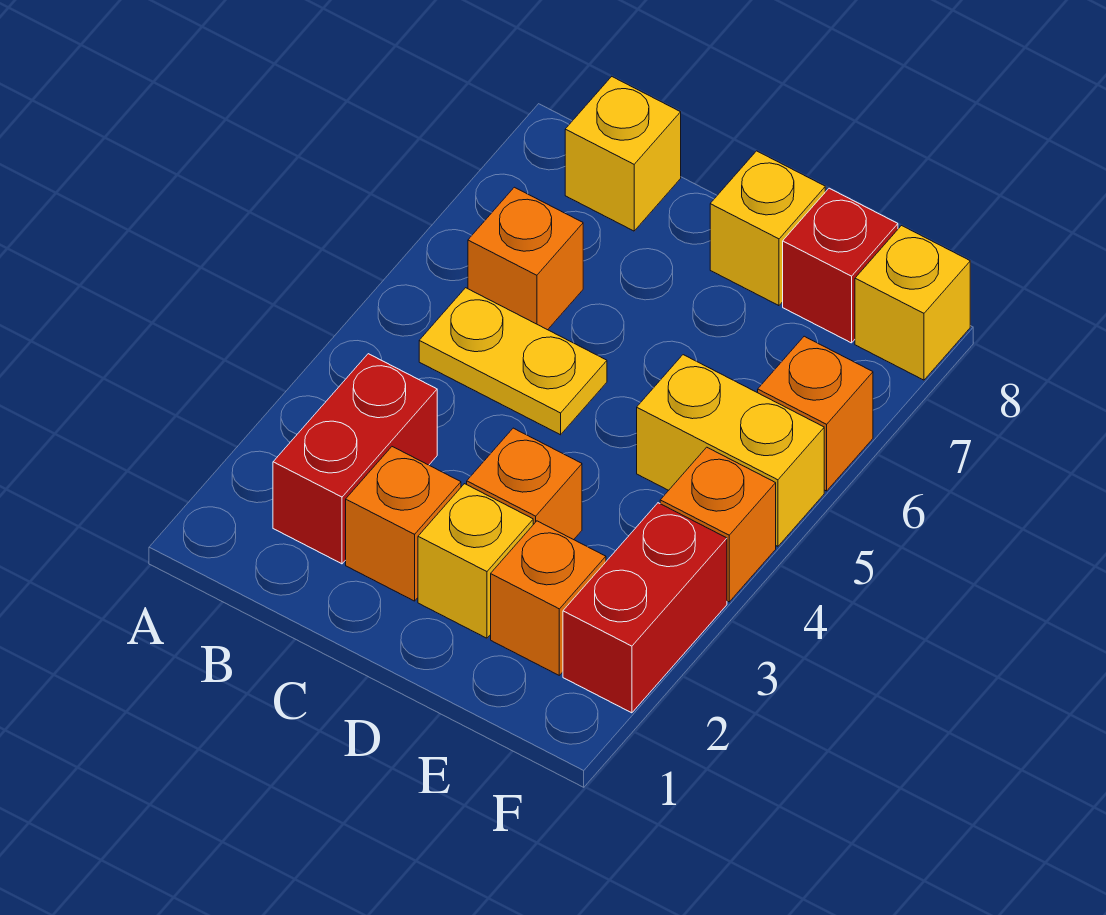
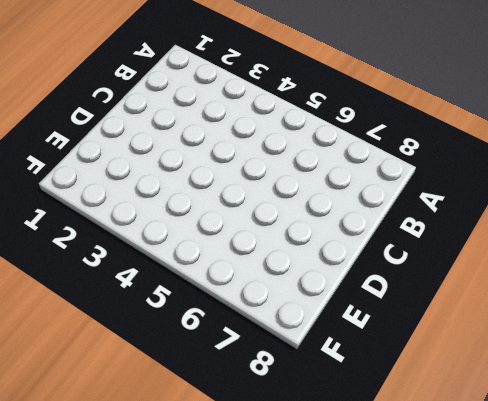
none -> red 1x2 brick [273,354,437,564]
none -> yellow 1x2 plate [419,288,607,435]
none -> orange 1x1 brick [468,187,583,330]

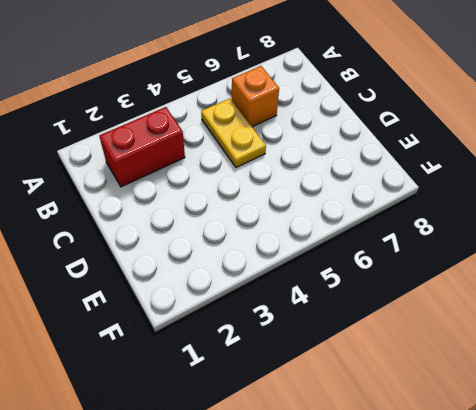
none -> yellow 1x1 brick [565,77,681,231]
none -> orange 1x1 brick [346,447,461,601]
none -> yellow 1x1 brick [418,484,533,638]

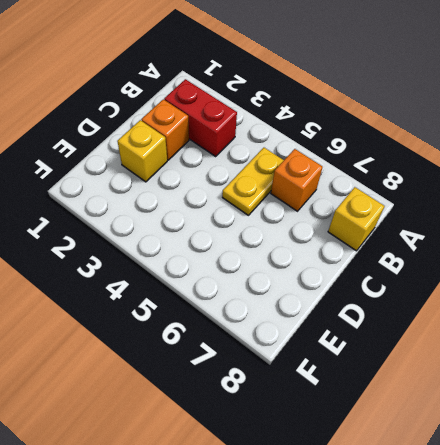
none -> orange 1x1 brick [467,428,582,540]
none -> yellow 1x1 brick [710,151,825,306]
none -> orange 1x1 brick [491,521,606,675]

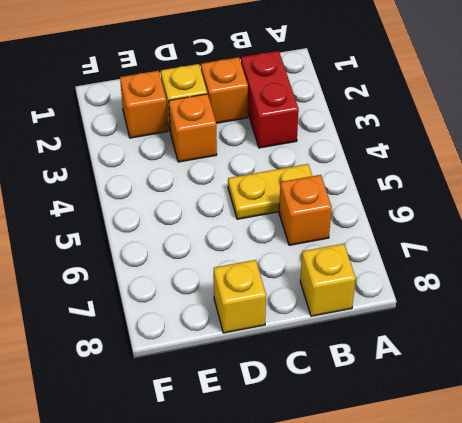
none -> yellow 1x2 brick [637,355,824,546]
none -> red 1x1 brick [783,188,898,343]
none -> red 1x2 brick [563,503,727,713]

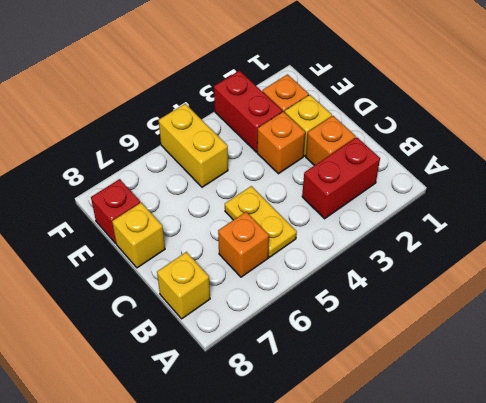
red 1x2 brick [214,71,282,152] -> red 1x2 brick turned to [563,503,727,713]
none -> orange 1x1 brick [660,447,776,602]
none -> orange 1x1 brick [758,336,873,491]
none -> yellow 1x1 brick [855,226,970,380]

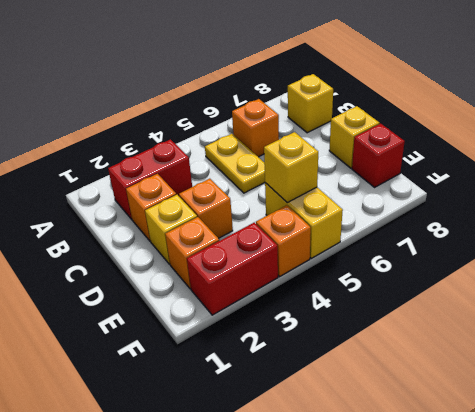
yellow 1x1 brick [264,132,318,203] -> yellow 1x1 brick moved to [855,226,970,380]
none -> orange 1x1 brick [758,336,873,491]

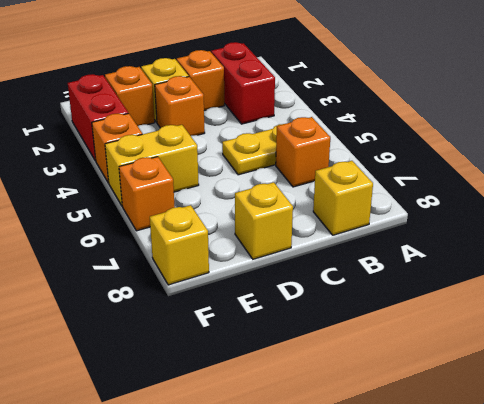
none -> red 1x1 brick [783,188,898,343]

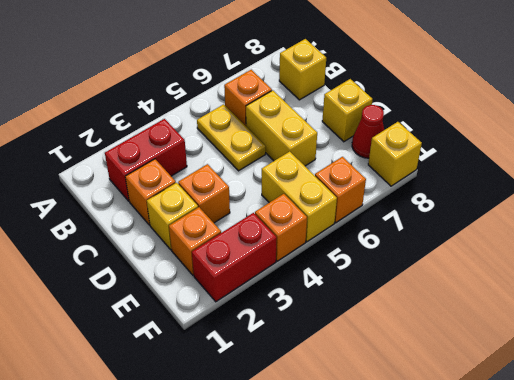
yellow 1x2 brick [246,90,317,166] -> none
red 1x1 cone [352,105,384,158] -> red 1x1 brick [783,188,898,343]

